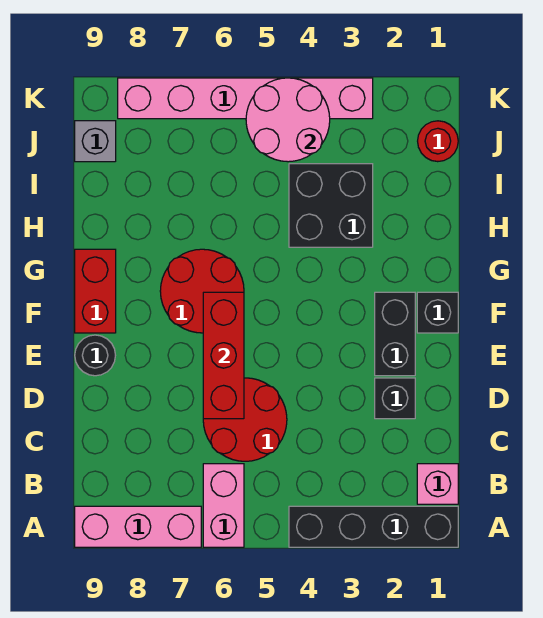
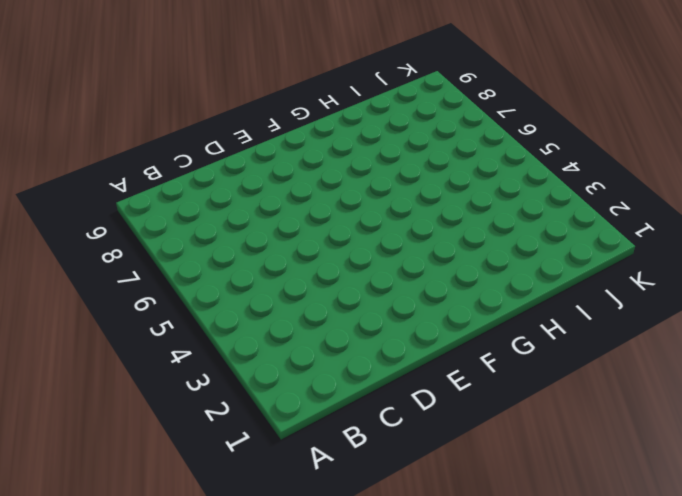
none -> black 1x4 brick [289,506,458,547]
none -> pink 1x2 brick [203,464,244,547]
none -> pink 1x3 brick [75,506,201,547]

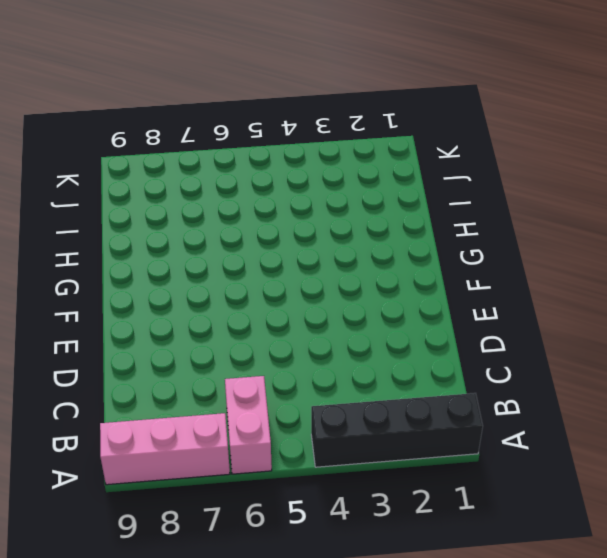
none -> pink 1x1 brick [417,464,458,504]
none -> red 2x2 round brick [203,378,287,461]
none -> black 1x1 brick [375,378,415,419]

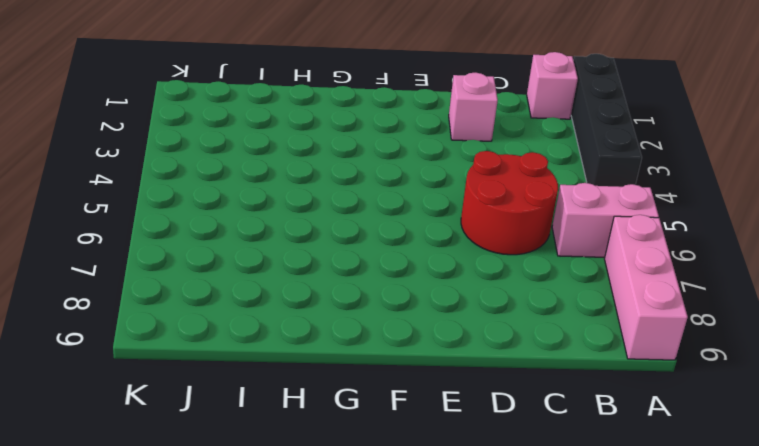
pink 1x1 brick [449,73,498,141] -> black 1x1 brick [375,378,415,419]
none -> black 1x2 brick [375,292,415,376]
none -> black 1x1 round brick [75,335,115,376]
none -> black 1x1 brick [417,292,458,333]

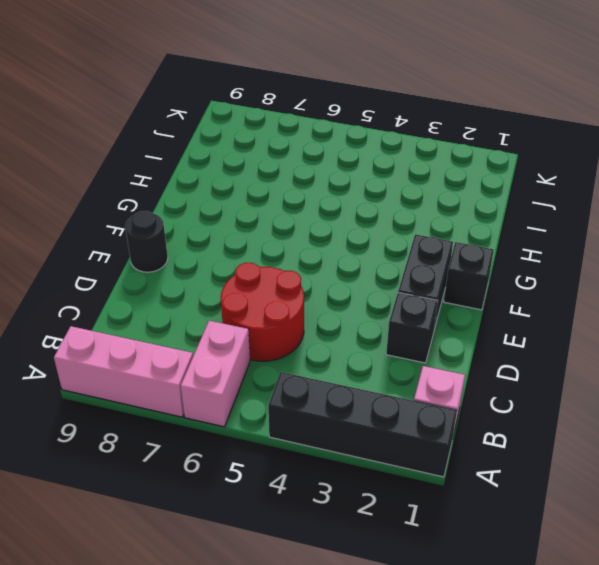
none -> red 2x2 round brick [160,249,244,333]
none -> red 1x2 brick [75,249,116,333]
none -> black 2x2 brick [289,164,373,247]

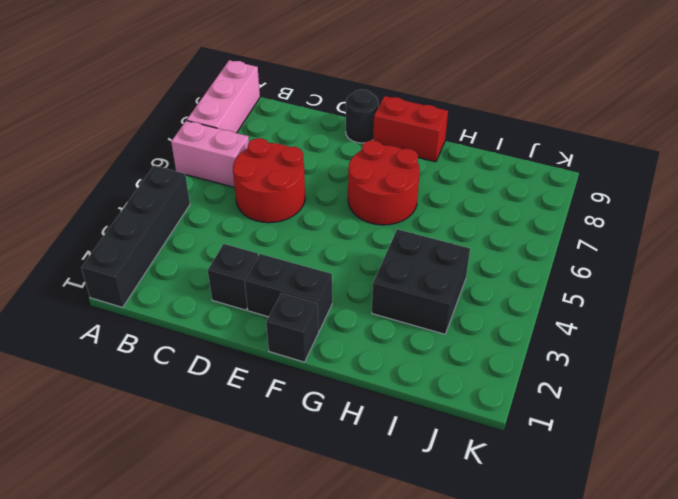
none -> pink 1x1 brick [417,464,458,504]
none -> red 1x1 round brick [418,121,458,162]
none -> grey 1x1 brick [75,121,116,162]

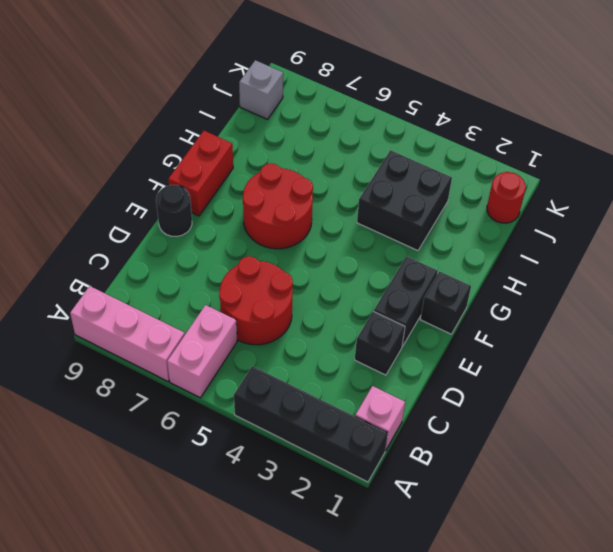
none -> pink 1x6 brick [118,78,373,119]
none -> red 1x3 brick [203,292,244,419]
none -> pink 2x2 round brick [246,78,330,162]

